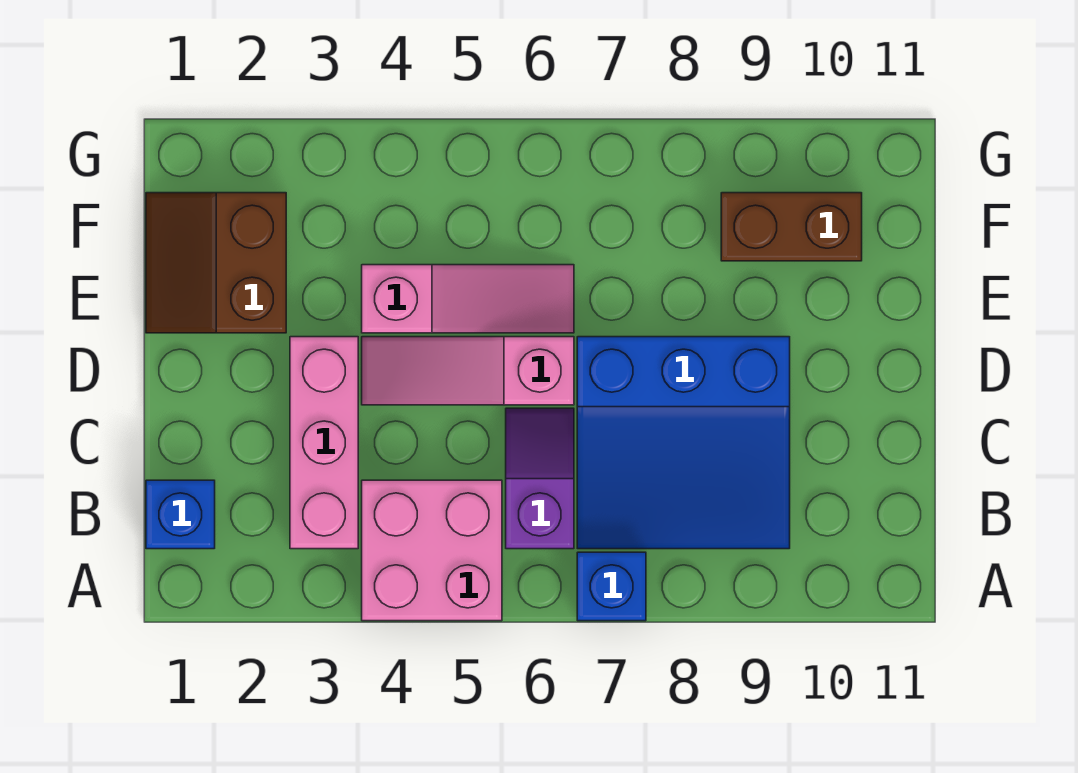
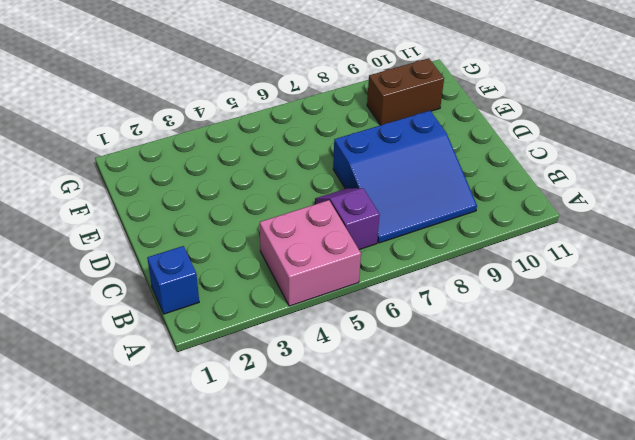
none -> blue 1x1 brick [577,552,646,621]
none -> pink 1x3 brick [290,337,358,549]

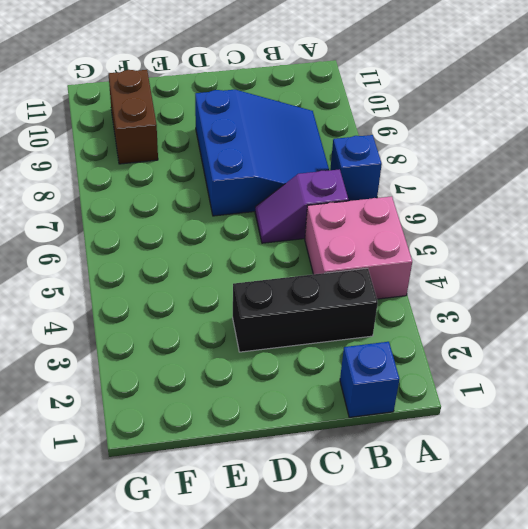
black 1x3 brick [233,268,378,352] -> pink 1x3 brick [290,337,358,549]
none -> pink 1x3 slope [362,337,574,405]
none -> brown 2x2 slope [146,193,286,333]

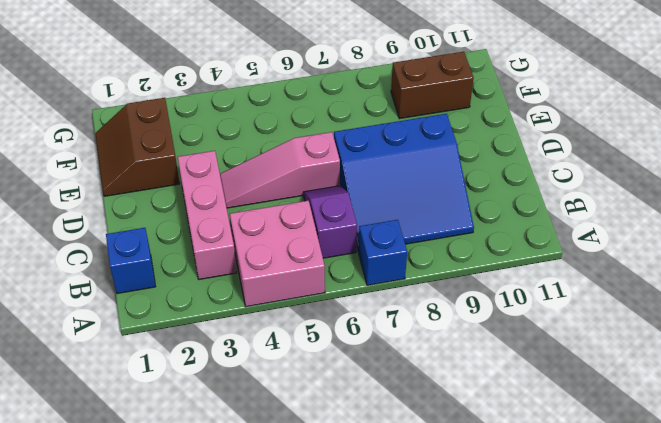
none -> pink 1x3 slope [362,265,574,333]

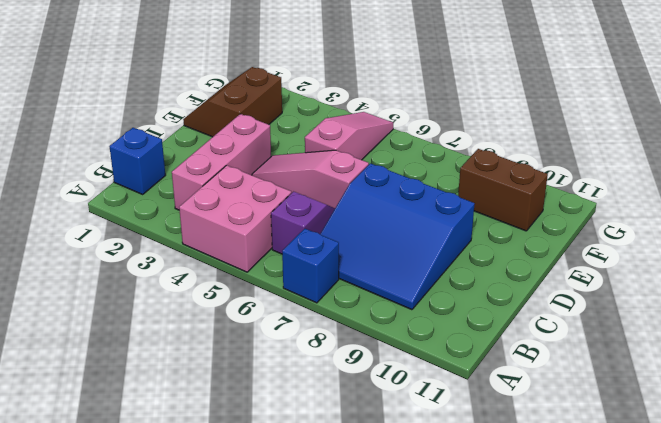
pink 1x3 slope [305,112,393,160] -> pink 1x3 slope turned to [362,265,574,333]

